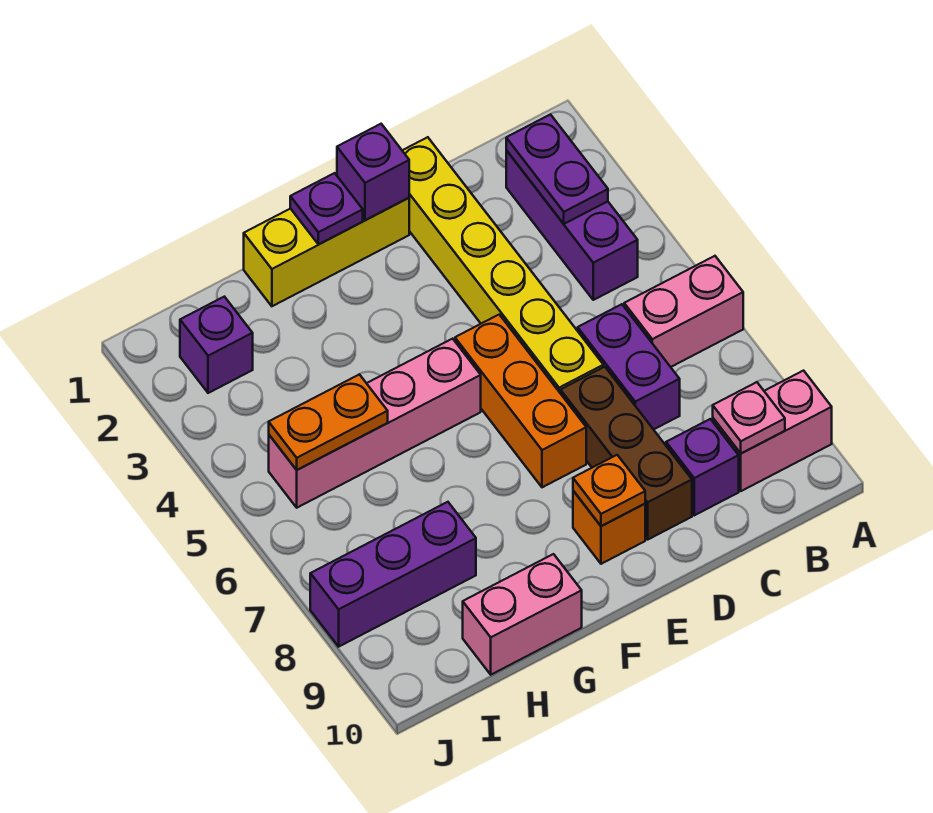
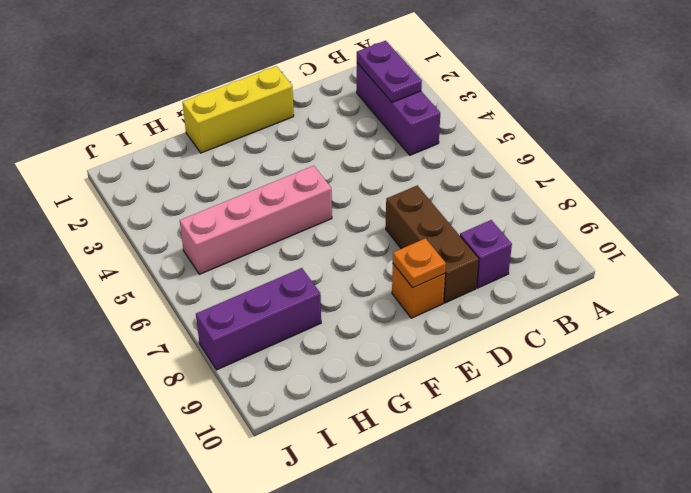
none -> pink 1x2 brick [624,256,743,367]
none -> pink 1x2 brick [713,371,832,491]
none -> purple 1x2 brick [578,304,680,430]

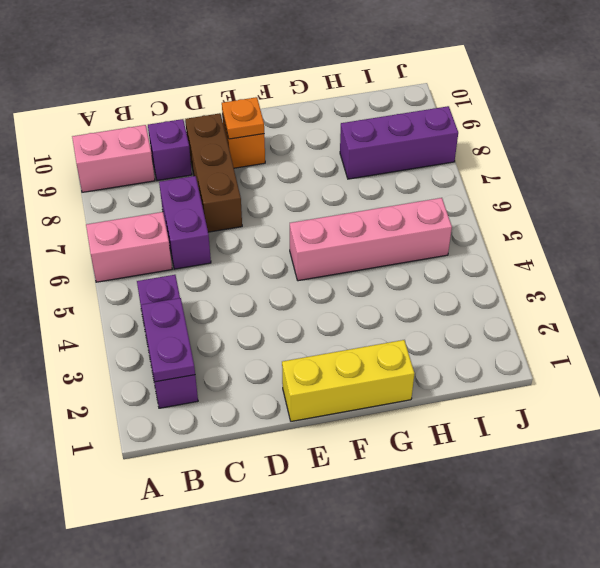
none -> yellow 1x6 brick [402,137,603,394]
none -> orange 1x3 brick [455,315,586,487]
none -> pink 1x2 brick [463,554,582,675]

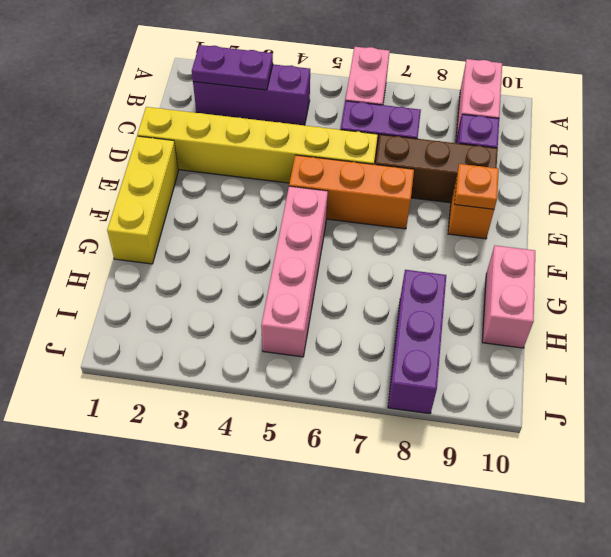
none -> purple 1x1 brick [180,297,253,393]
none -> pink 1x1 plate [713,382,785,453]
none -> purple 1x1 brick [337,124,409,220]

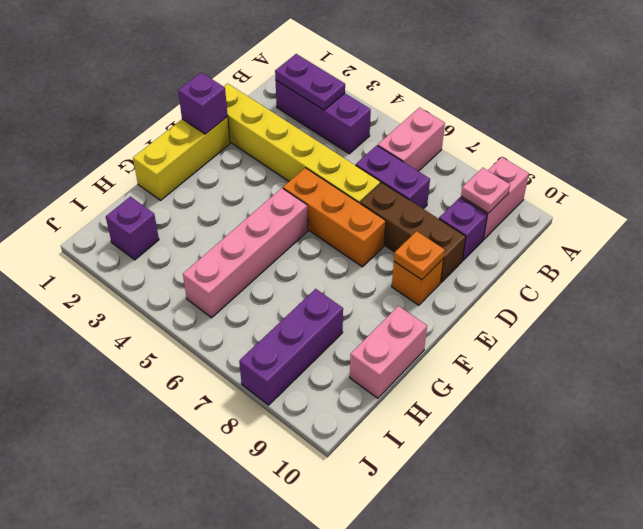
none -> purple 1x1 plate [290,173,363,244]
none -> orange 1x2 plate [269,374,388,470]

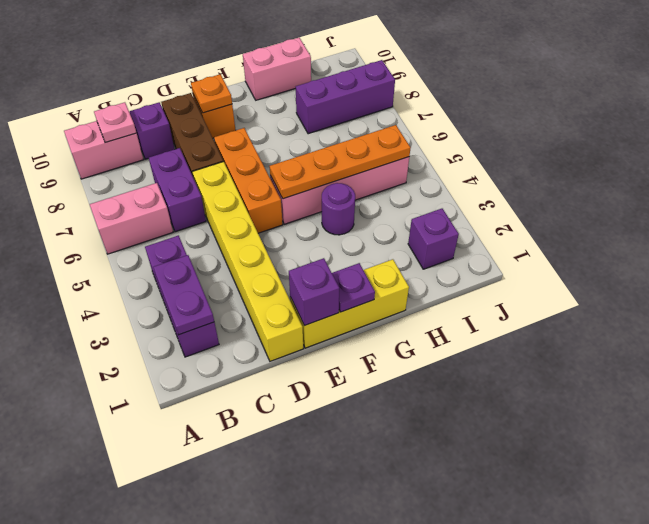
orange 1x4 plate [270,125,410,199] -> orange 1x2 plate [269,374,388,470]
purple 1x1 round brick [322,183,355,235] -> none

